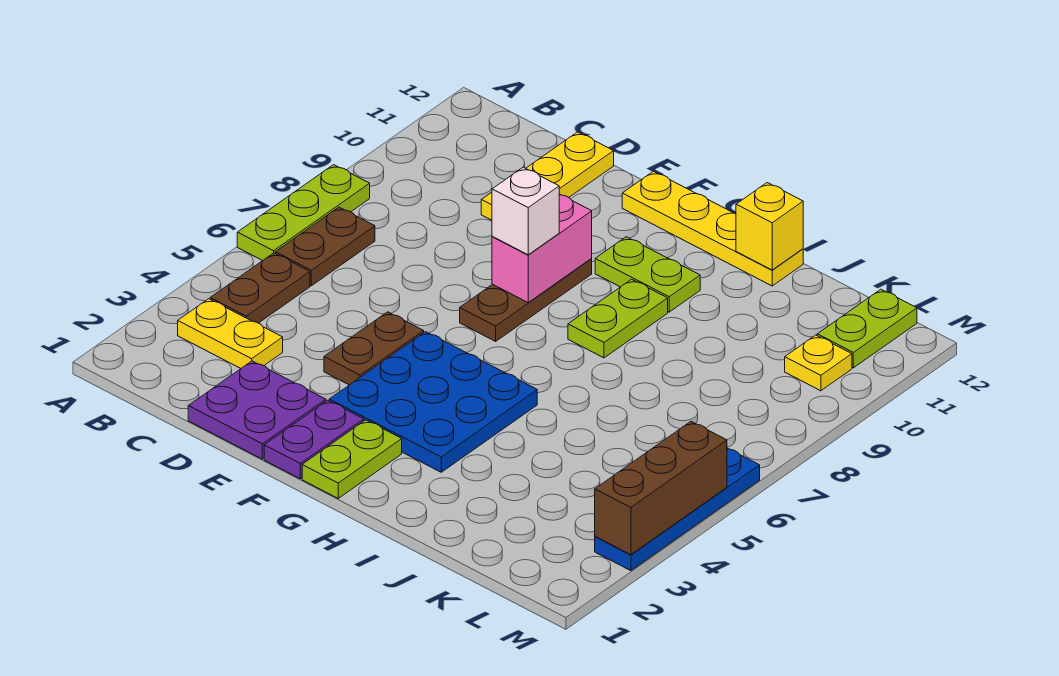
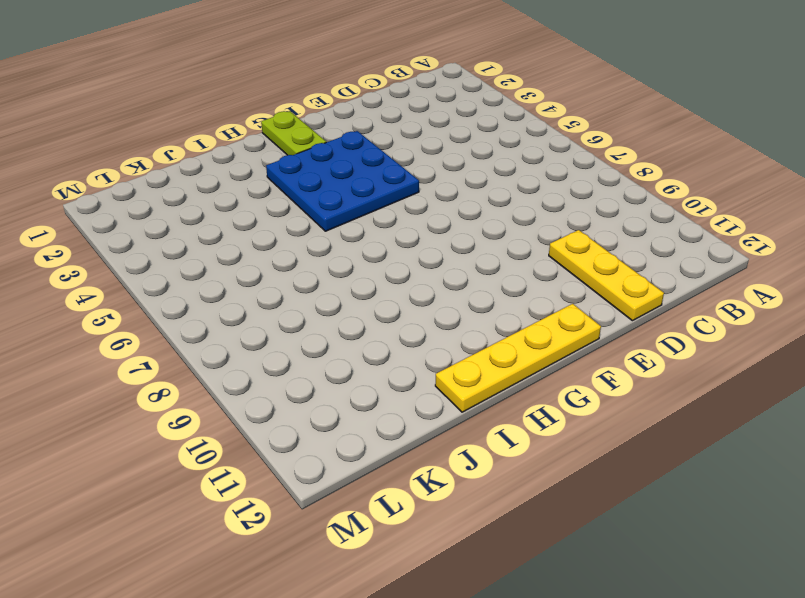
none -> lime 1x3 plate [237,165,370,261]
none -> yellow 1x2 plate [178,299,283,368]
none -> brown 1x2 plate [210,253,310,323]

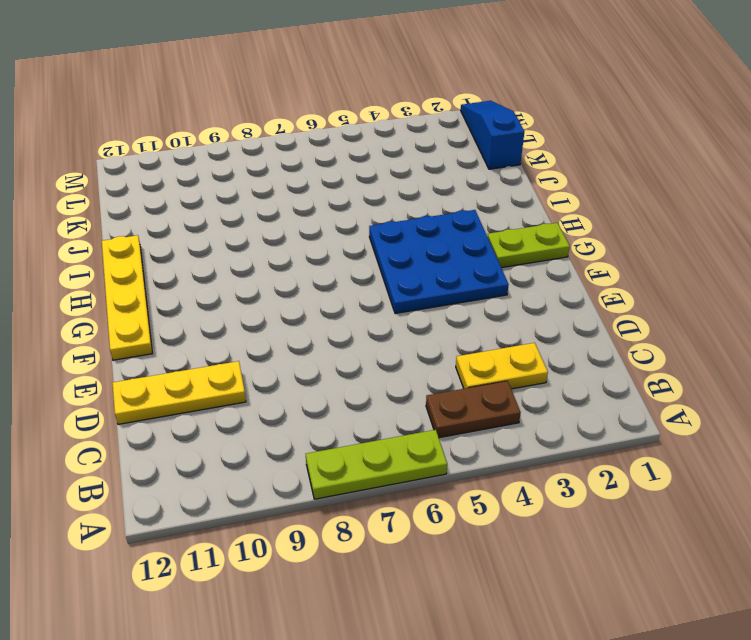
yellow 1x2 plate [456,343,548,389] -> yellow 1x2 plate turned to [178,299,283,368]
blue 1x3 slope [461,101,524,169] -> none
none -> brown 1x2 plate [275,207,375,286]
none -> purple 2x2 plate [188,361,326,459]
none -> brown 1x2 plate [324,312,424,385]

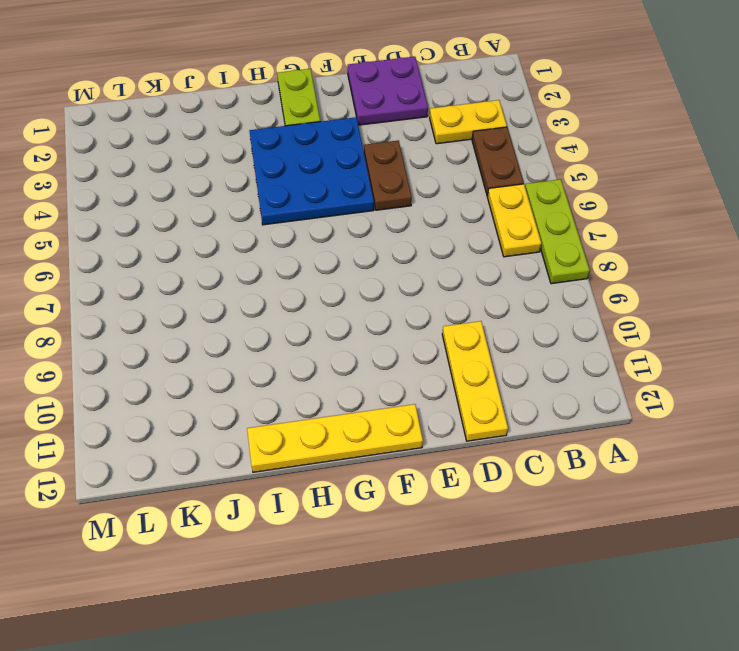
yellow 1x2 plate [488,184,541,257] -> brown 1x2 plate [275,207,375,286]
none -> purple 1x2 plate [264,400,364,479]
none -> brown 1x3 plate [460,258,592,341]
none -> lime 1x2 plate [595,237,700,312]

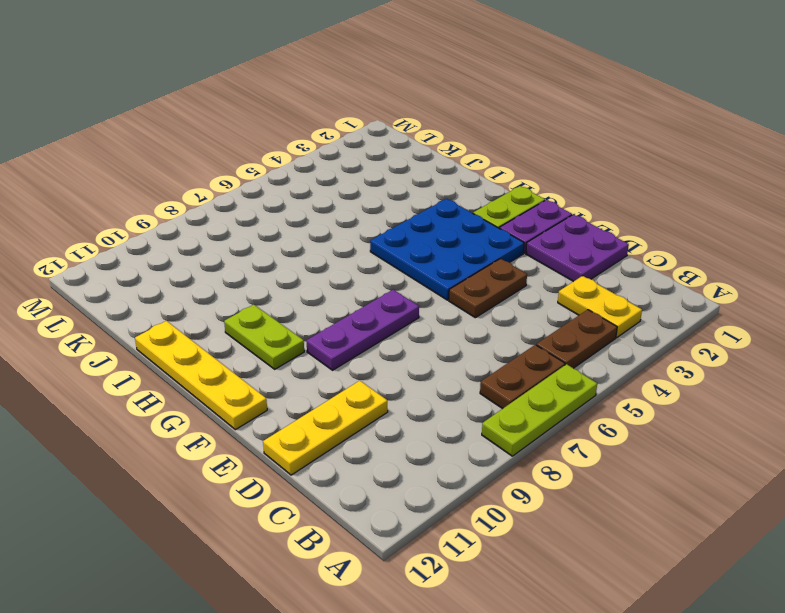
purple 1x3 plate [306,290,419,370] -> brown 1x3 plate [460,258,592,341]
none -> lime 1x2 plate [568,279,668,358]
none -> yellow 1x1 plate [785,335,852,391]
none -> lime 1x2 plate [817,289,917,368]

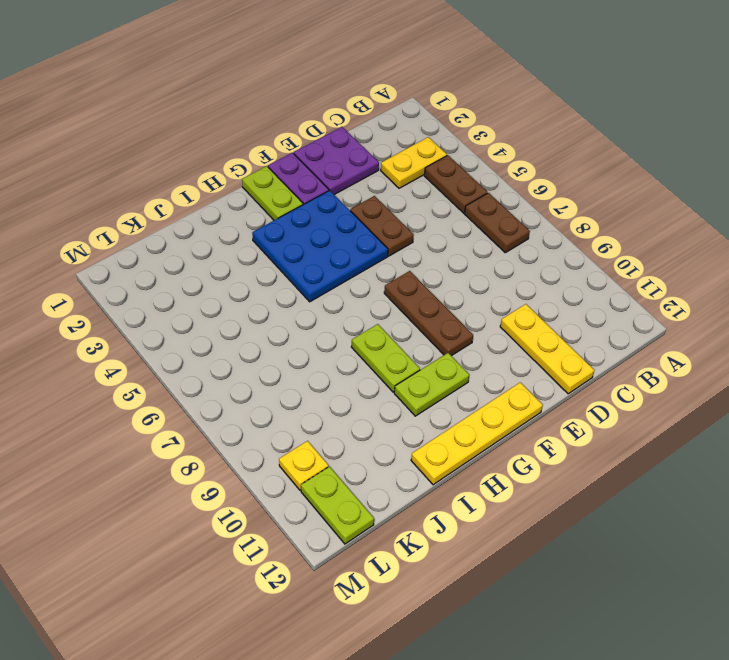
none -> lime 1x3 plate [237,165,370,261]
none -> blue 1x4 plate [595,448,760,571]
none -> pink 1x2 brick [492,194,592,302]

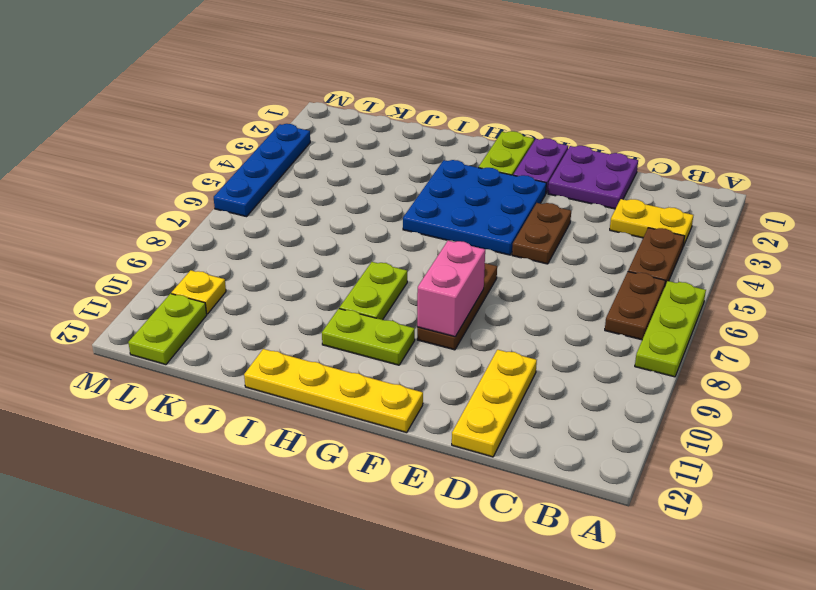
none -> yellow 1x1 brick [736,183,803,270]
none -> brown 1x3 brick [595,422,727,555]
none -> white 1x1 brick [492,167,559,255]

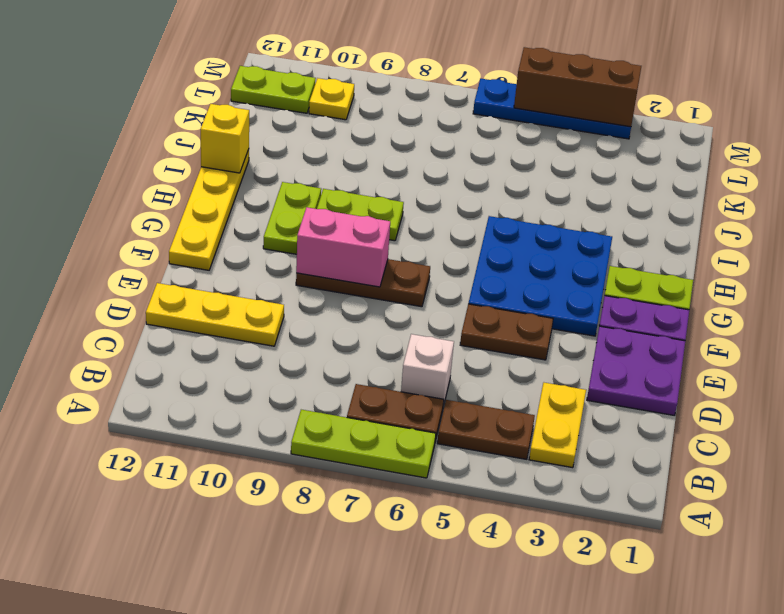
white 1x1 brick [401,334,454,407] -> white 1x1 brick moved to [492,167,559,255]

